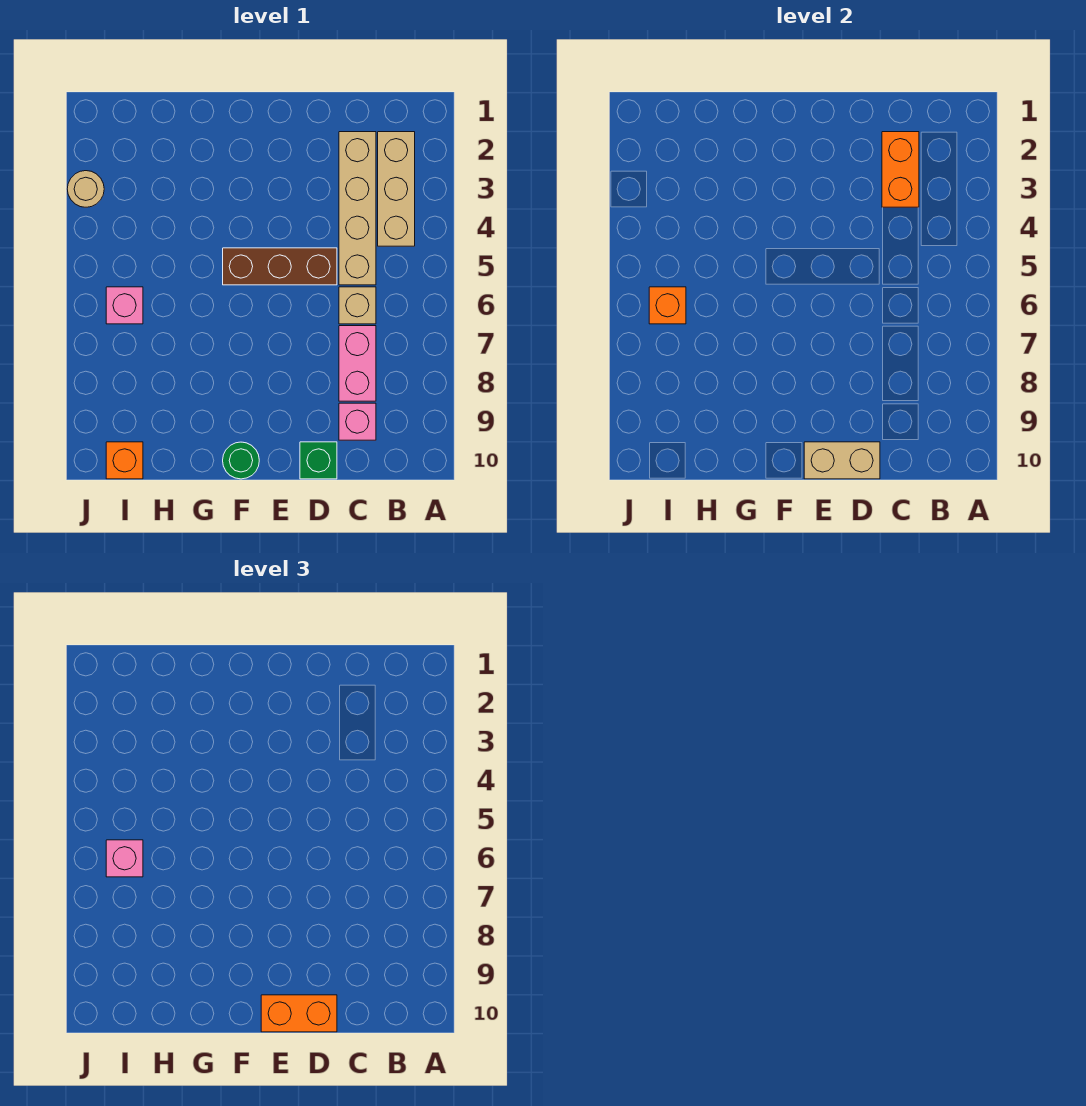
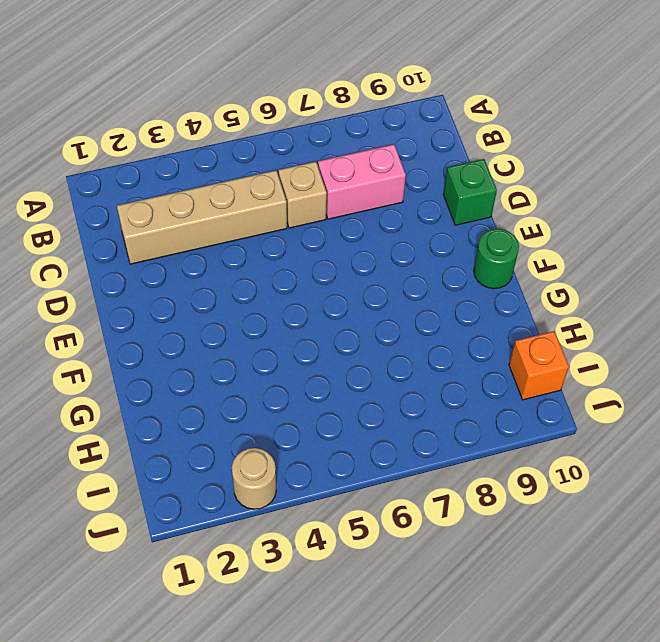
none -> tan 1x3 brick [378,132,415,246]
none -> pink 1x1 brick [339,403,376,440]
none -> brown 1x3 brick [223,248,337,285]

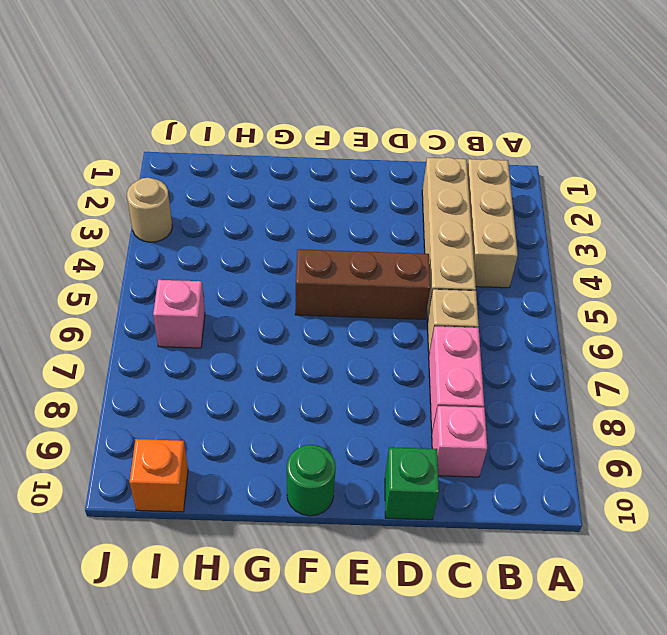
none -> orange 1x2 brick [882,132,919,207]
none -> tan 1x2 brick [804,442,880,479]
none -> orange 1x1 brick [649,287,686,324]

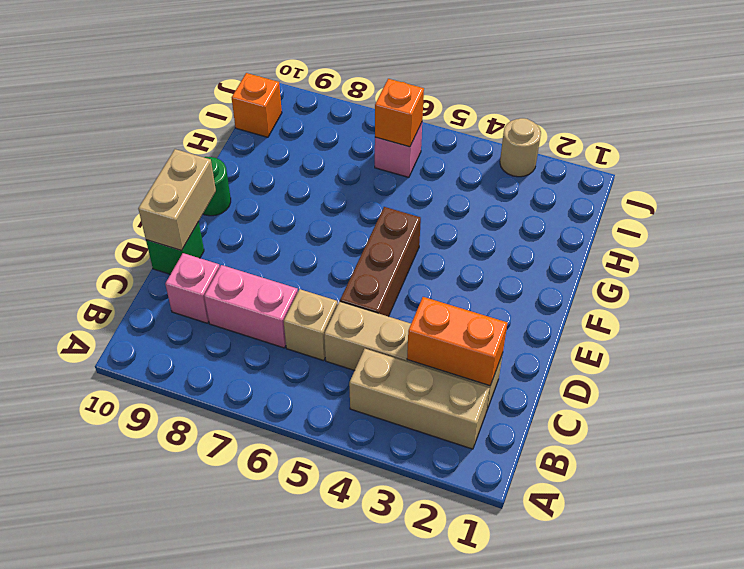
none -> orange 1x2 brick [261,995,337,1032]
none -> pink 1x1 brick [106,840,143,877]

